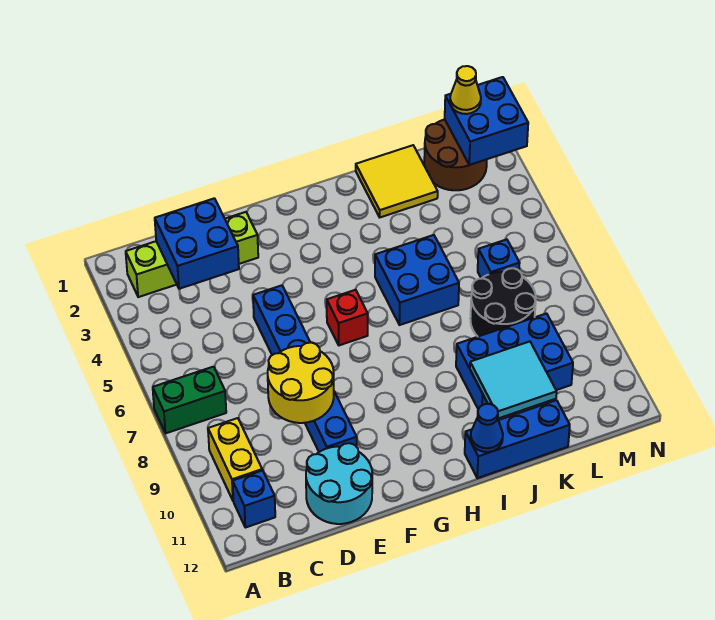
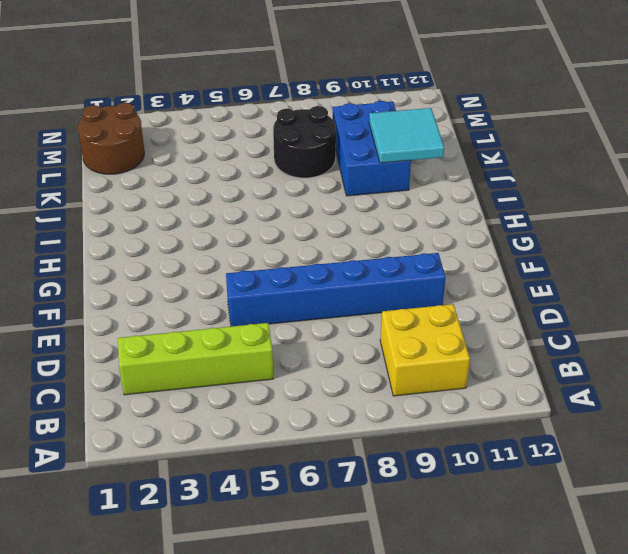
yellow 2x2 brick [380,304,470,396] -> yellow 1x2 brick [208,418,262,500]
lime 1x4 brick [118,323,273,395] -> lime 1x4 brick turned to [126,212,258,297]
none -> green 1x2 brick [153,367,226,433]
none -> blue 1x1 brick [233,470,275,528]
none -> cyan 2x2 round brick [306,443,372,524]

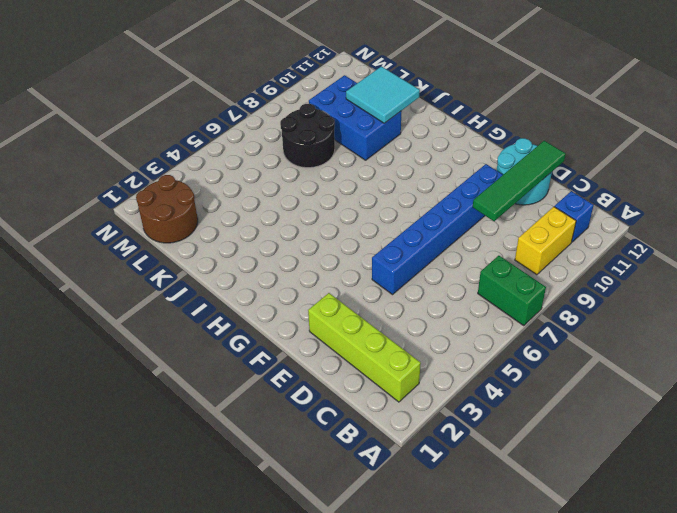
green 1x4 tile [473,141,566,221] -> yellow 2x2 round brick [268,343,334,423]
none -> red 1x1 brick [327,290,368,345]
none -> blue 2x2 brick [375,235,459,325]
none -> blue 1x3 brick [465,400,570,478]

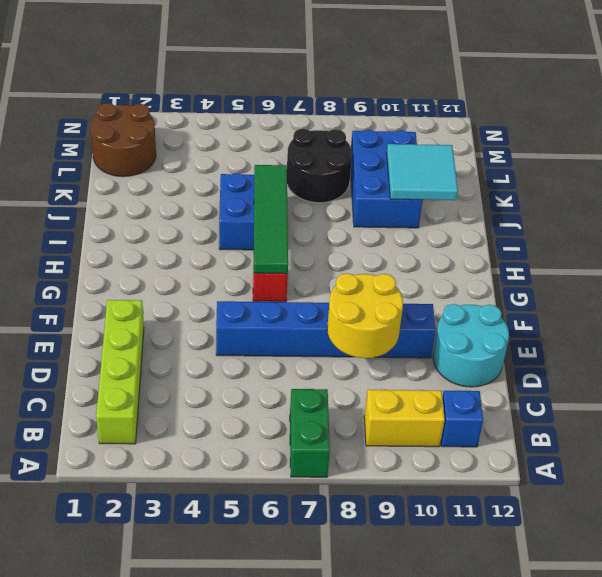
green 1x4 tile [254,165,288,274] -> none
none -> blue 1x3 brick [465,400,570,478]
none -> yellow 2x2 tile [356,145,438,217]
none -> blue 1x1 brick [478,239,520,278]

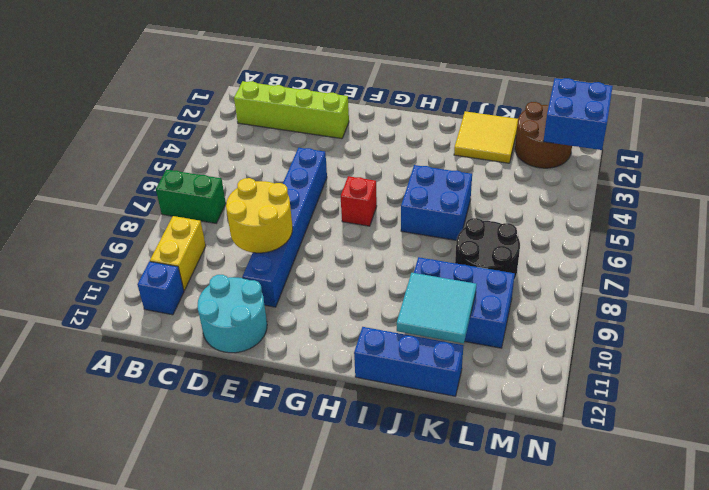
none -> blue 1x1 brick [478,239,520,278]
none -> blue 2x2 brick [155,198,239,289]
none -> blue 1x1 cone [471,404,503,452]

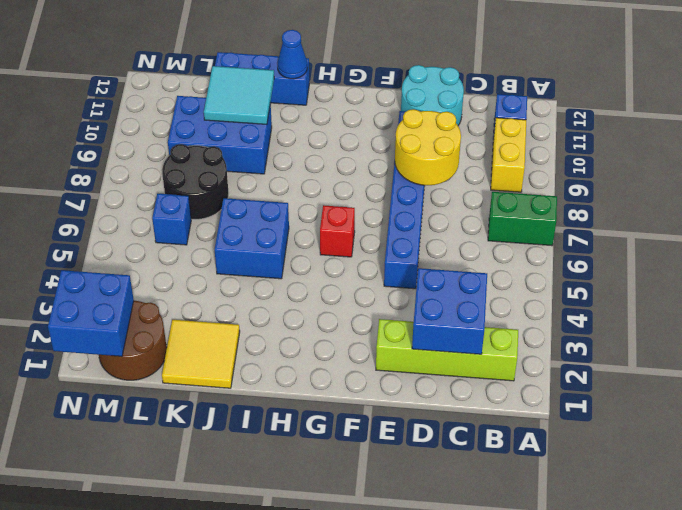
none -> yellow 1x1 cone [450,66,481,114]

